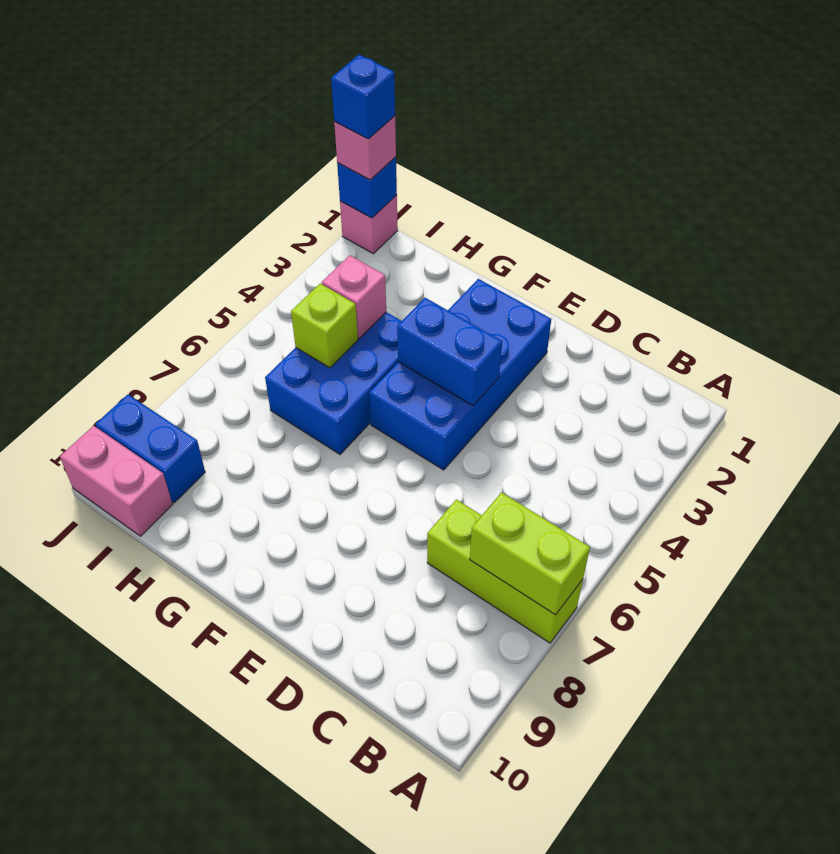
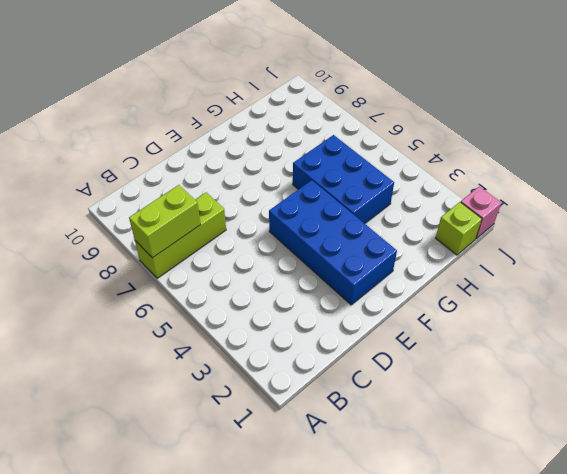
lime 1x1 brick [436,202,482,255] -> lime 1x1 brick moved to [291,283,358,368]
none -> blue 1x2 brick [95,395,205,503]
none -> pink 1x2 brick [60,426,173,536]
none -> blue 1x2 brick [397,298,502,406]

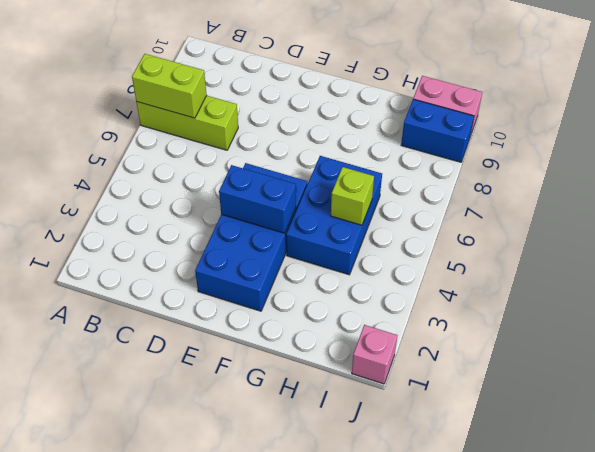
none -> pink 1x1 brick [322,255,386,338]
none -> blue 1x1 brick [337,157,397,218]
none -> pink 1x1 brick [334,116,396,180]

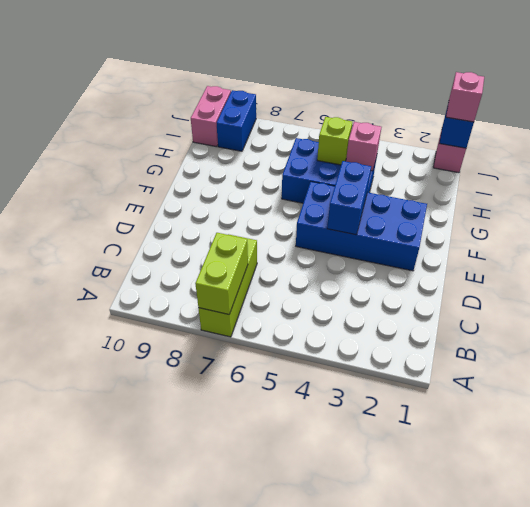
none -> blue 1x1 brick [331,55,395,139]

